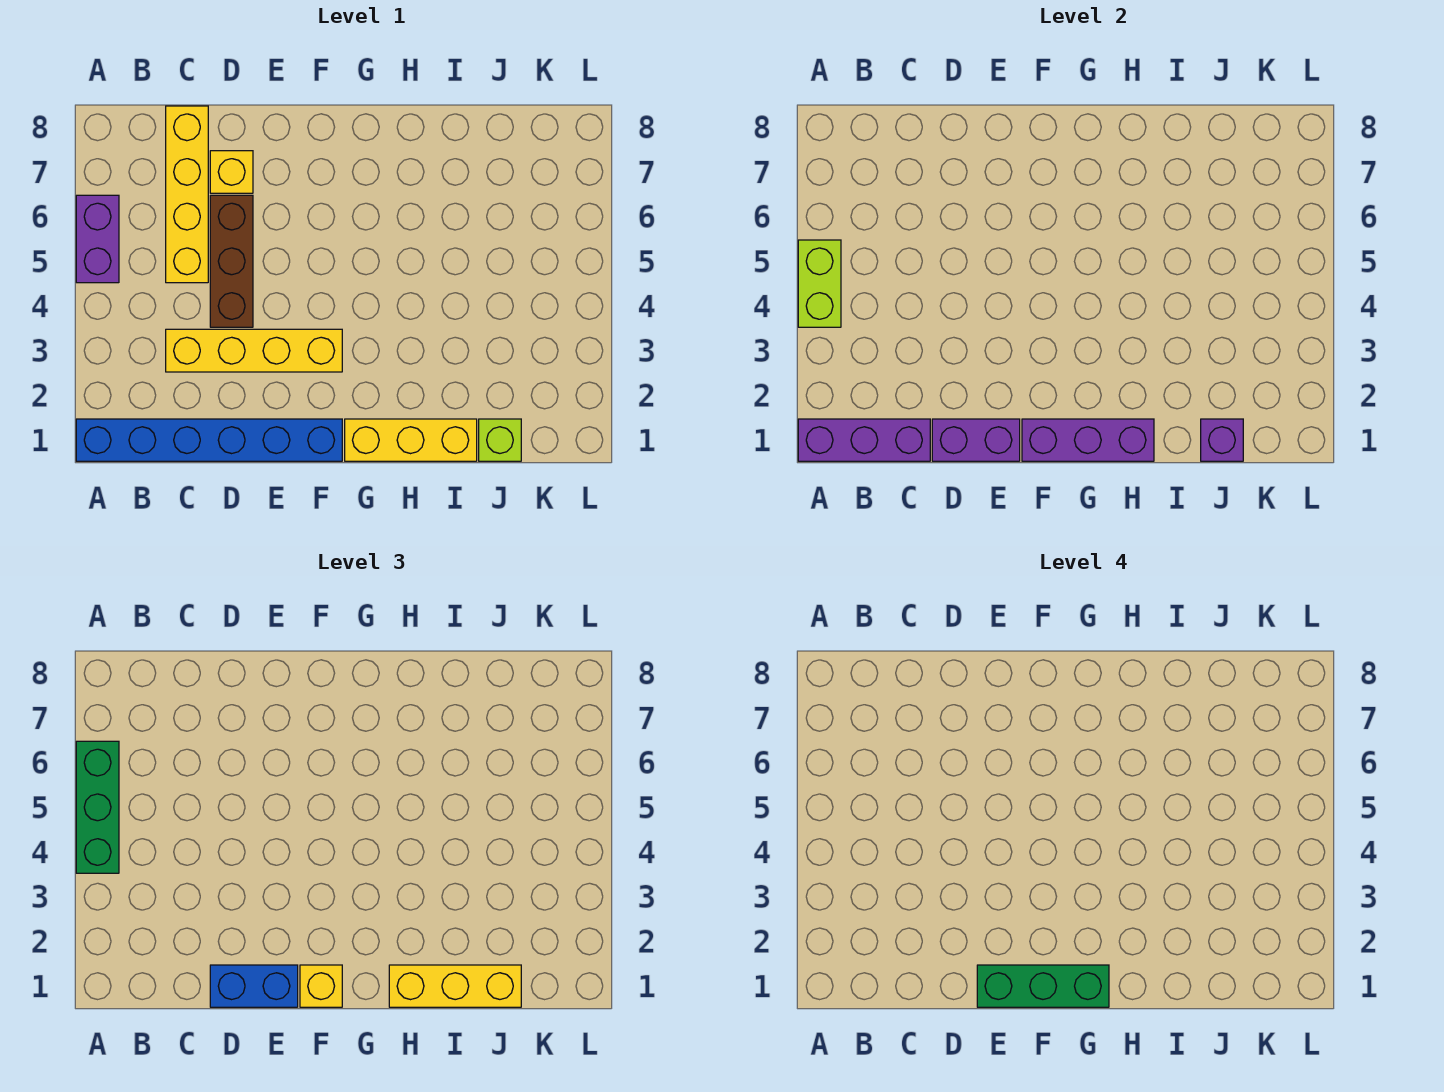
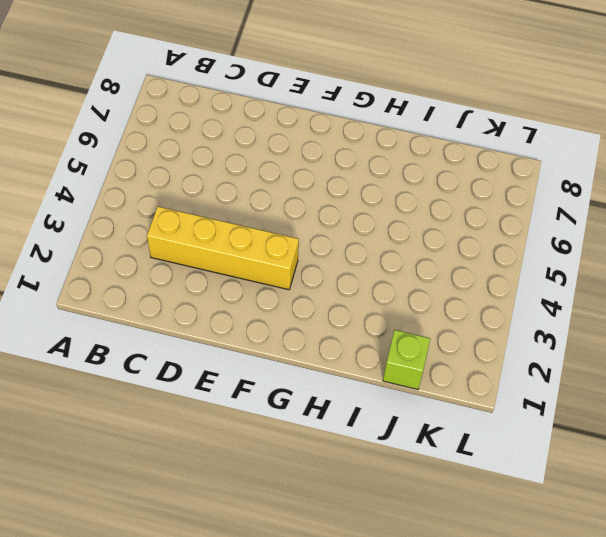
none -> blue 1x6 brick [76,419,342,461]
none -> purple 1x2 brick [76,195,119,283]
none -> yellow 1x4 brick [166,106,208,283]

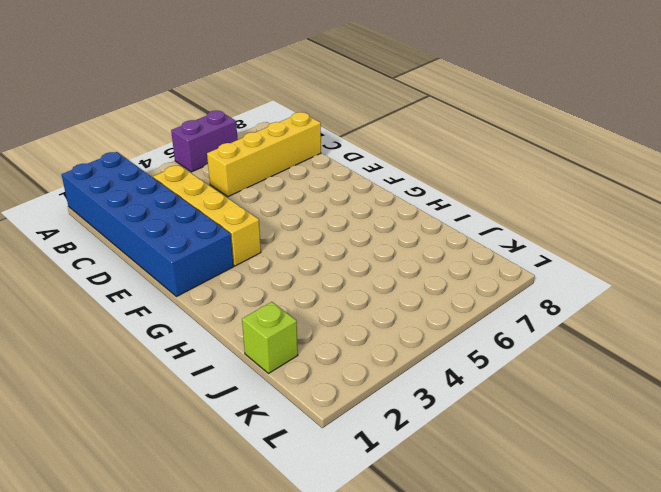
blue 2x6 brick [62,152,234,297] -> blue 1x6 brick [76,419,342,461]
none -> brown 1x3 brick [210,195,253,327]
none -> yellow 1x1 brick [210,151,253,193]
none -> yellow 1x3 brick [345,419,477,461]

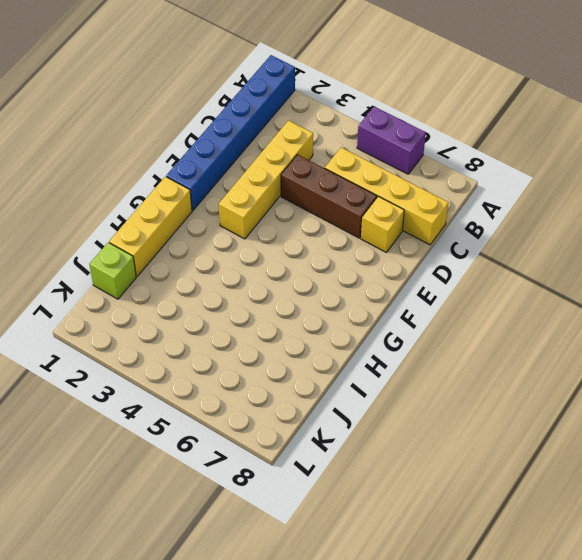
none -> purple 1x3 brick [798,419,930,461]
none -> lime 1x2 brick [798,240,841,327]
none -> purple 1x2 brick [932,419,1020,461]

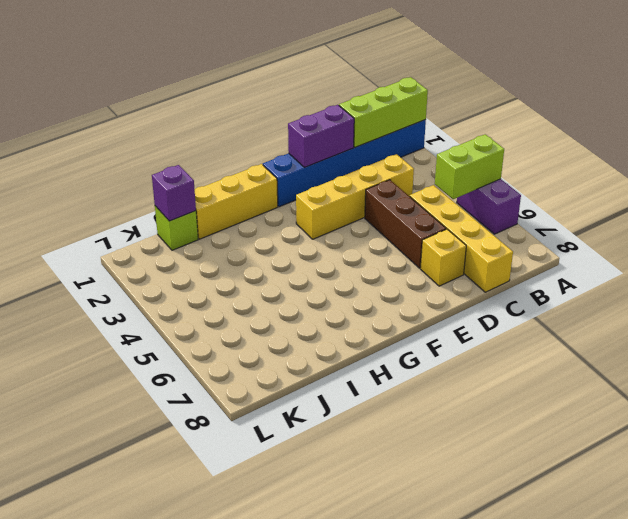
lime 1x3 brick [339,77,428,147] -> purple 1x3 brick [798,419,930,461]
lime 1x2 brick [435,134,504,199] -> lime 1x2 brick turned to [798,240,841,327]
none -> purple 1x3 brick [1022,419,1154,461]
none -> green 1x3 brick [76,741,119,873]
none -> blue 1x2 brick [210,965,298,1007]

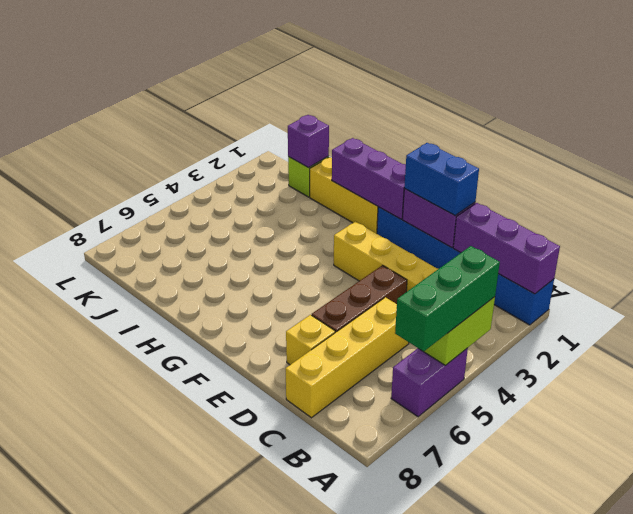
none -> yellow 1x1 brick [300,965,342,1007]
none -> yellow 1x3 brick [389,965,521,1007]
none -> green 1x3 brick [977,965,1109,1007]

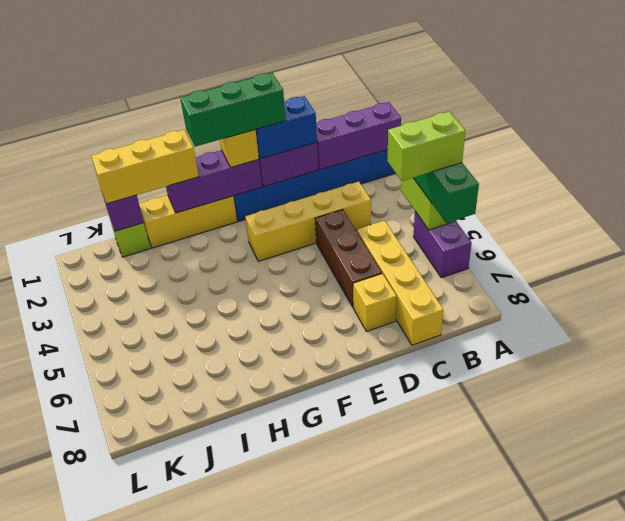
lime 1x2 brick [387,112,465,181] -> none

